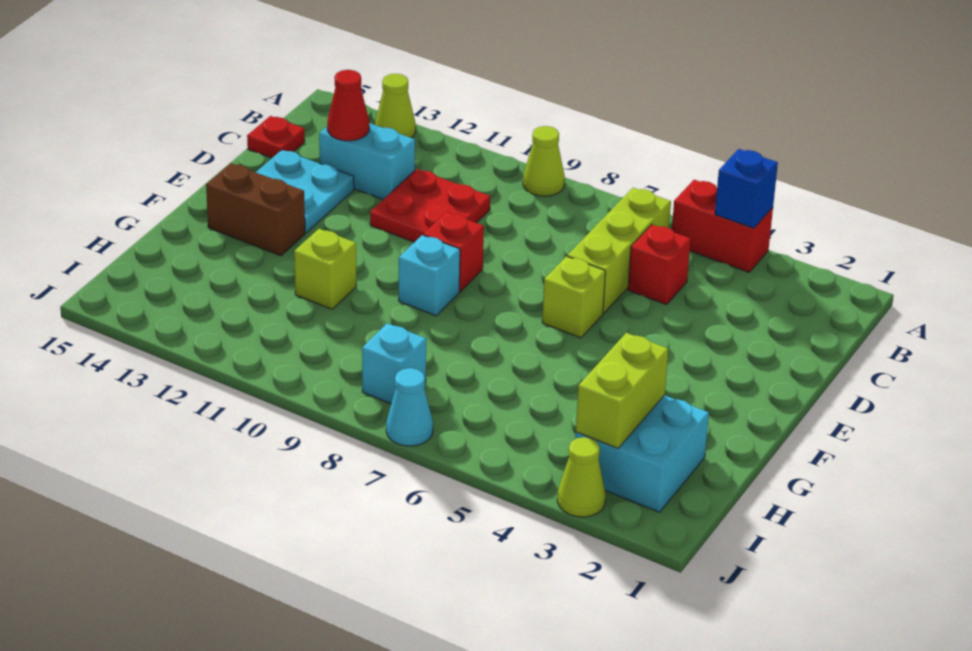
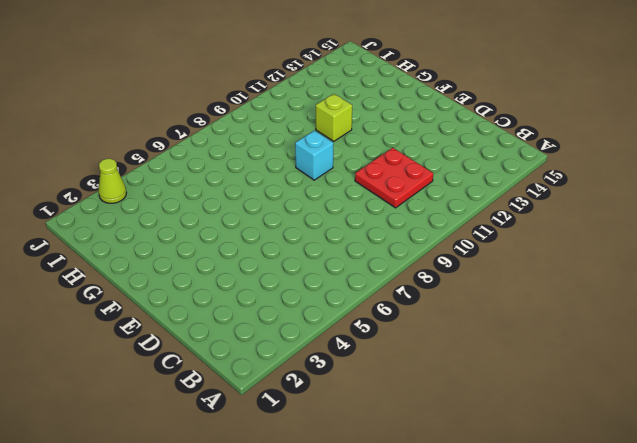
none -> red 1x2 brick [672,180,773,272]
none -> lime 1x1 cone [523,126,565,196]
none -> lime 1x1 cone [375,74,416,138]

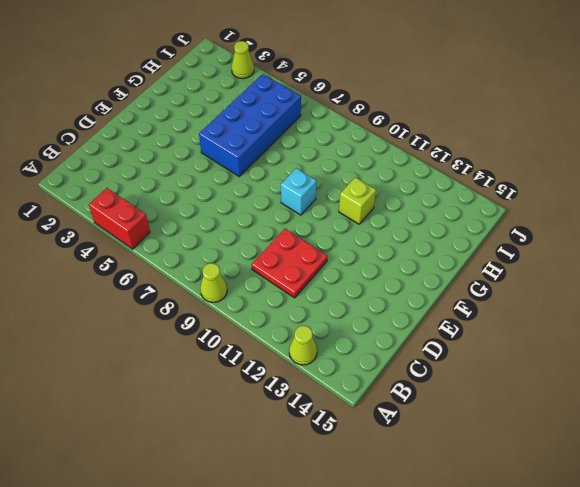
blue 2x4 brick [199,74,301,176] -> none
none -> lime 1x3 brick [567,188,671,313]
none -> red 1x1 brick [628,225,691,305]
none -> cyan 1x2 brick [319,123,415,199]

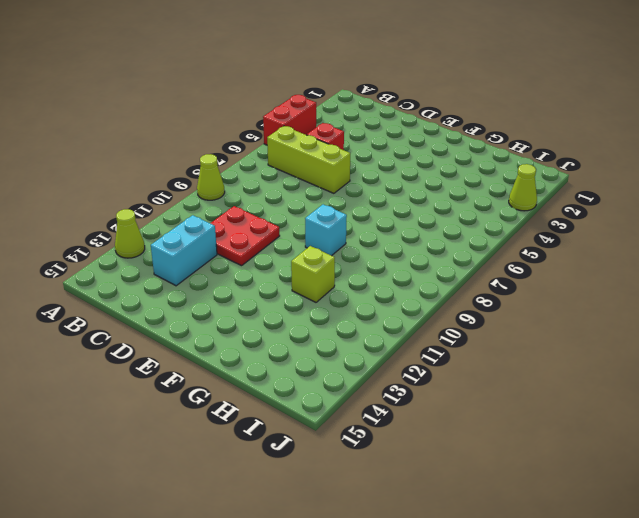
none -> red 1x1 plate [247,116,305,158]
none -> cyan 2x2 plate [256,150,354,233]
none -> lime 1x1 brick [542,256,605,338]

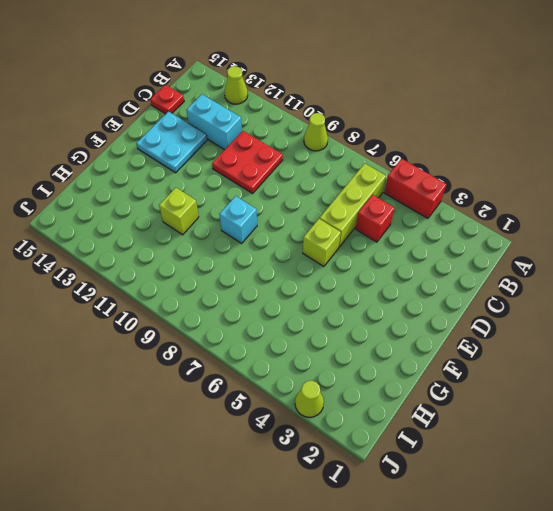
none -> red 1x1 brick [423,212,484,292]
none -> brown 1x2 brick [206,163,305,256]
none -> cyan 2x2 brick [575,395,709,512]

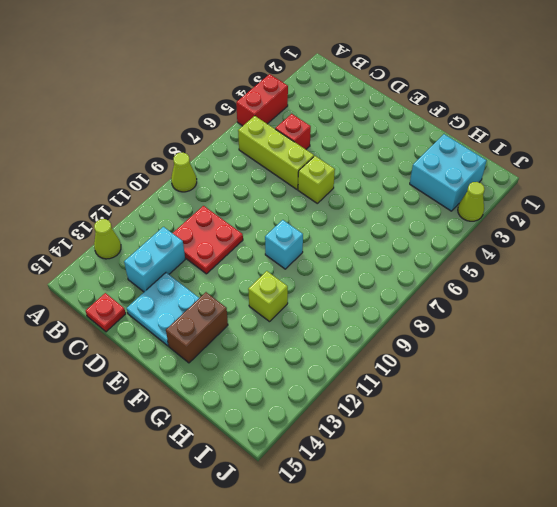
none -> red 1x1 brick [423,212,484,292]
none -> cyan 1x1 brick [362,323,426,404]
none -> cyan 1x1 cone [386,368,433,446]

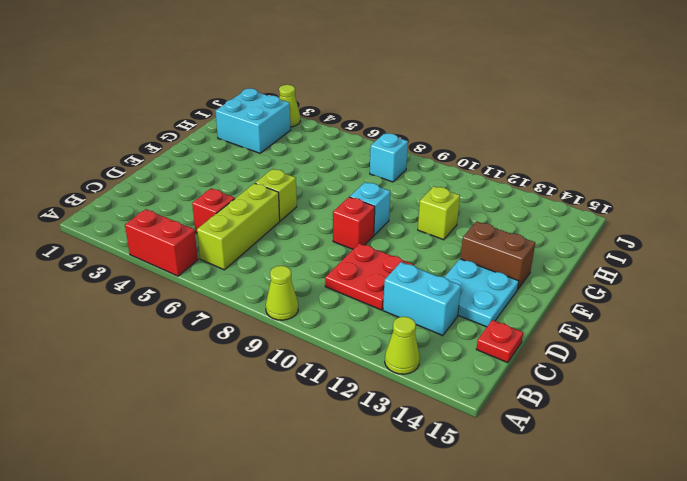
none -> cyan 1x1 cone [386,368,433,446]
none -> blue 1x1 brick [715,149,778,228]
none -> red 1x1 cone [327,70,369,141]

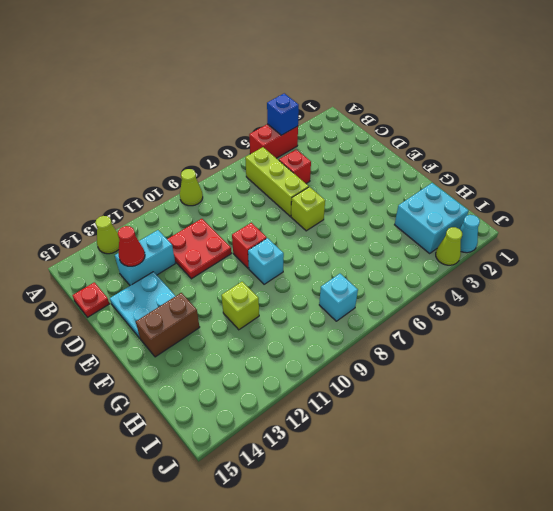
cyan 1x1 cone [459,215,480,253] -> cyan 1x1 cone moved to [386,368,433,446]
none -> lime 1x2 brick [576,333,668,448]

